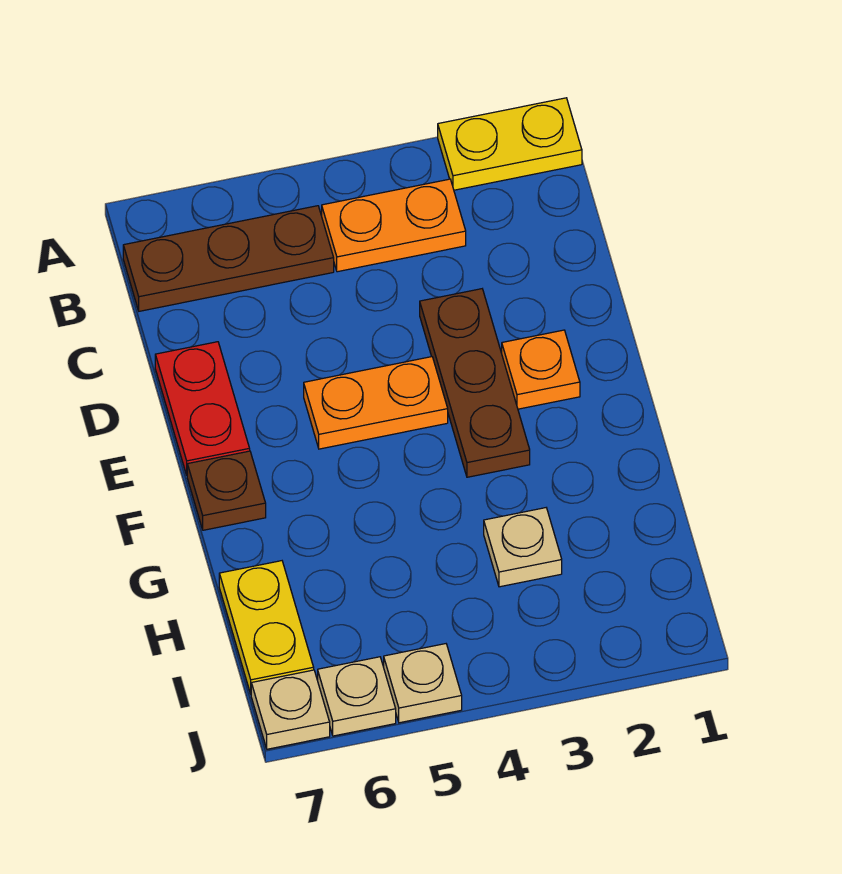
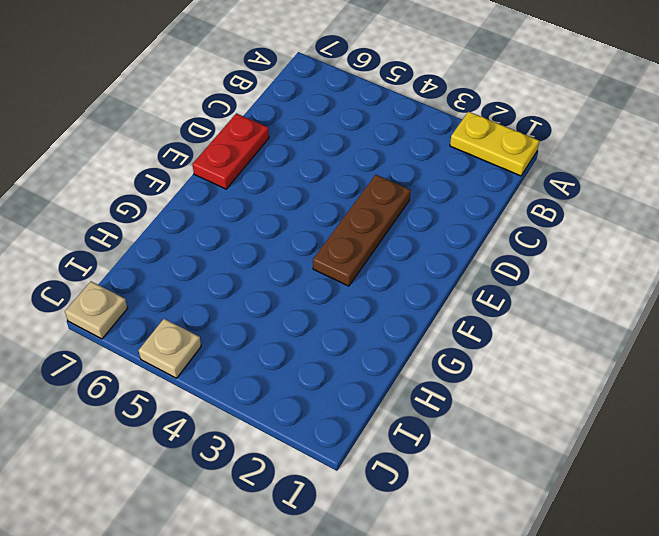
none -> orange 1x2 plate [322,179,466,272]
none -> brown 1x3 plate [123,206,334,311]
none -> orange 1x1 plate [502,330,580,409]

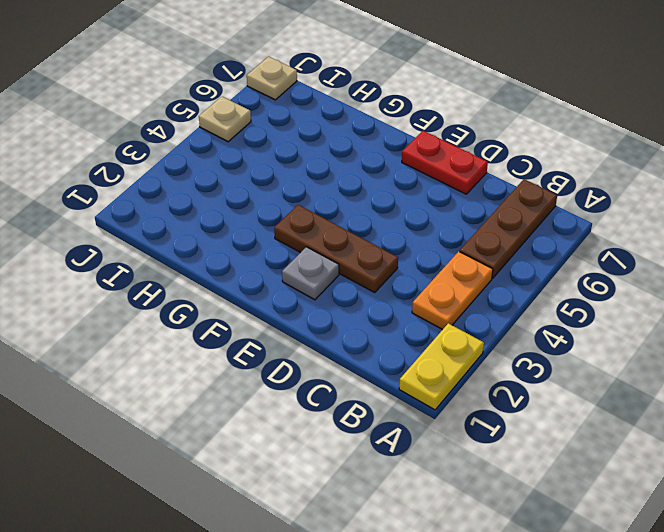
grey 1x1 plate [282,247,339,300] -> orange 1x1 plate [502,330,580,409]
none -> orange 1x2 plate [304,357,448,449]
none -> brown 1x1 plate [187,451,266,530]
none -> tan 1x1 plate [484,508,562,587]

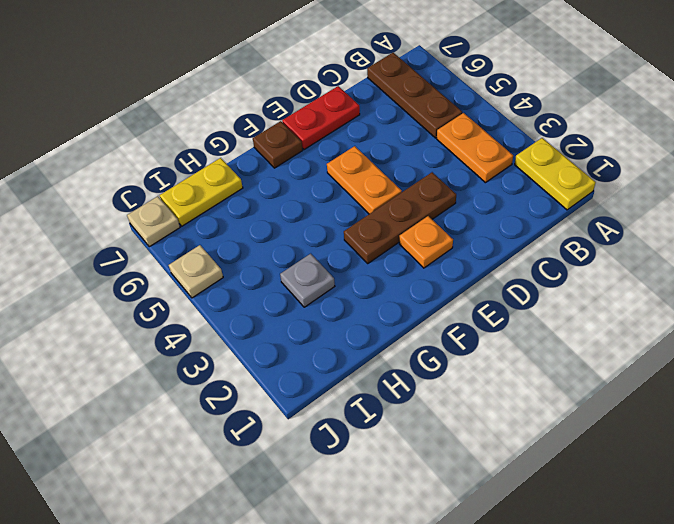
grey 1x1 plate [280,254,335,307] -> tan 1x1 plate [484,508,562,587]
none -> tan 1x1 plate [318,657,396,736]

